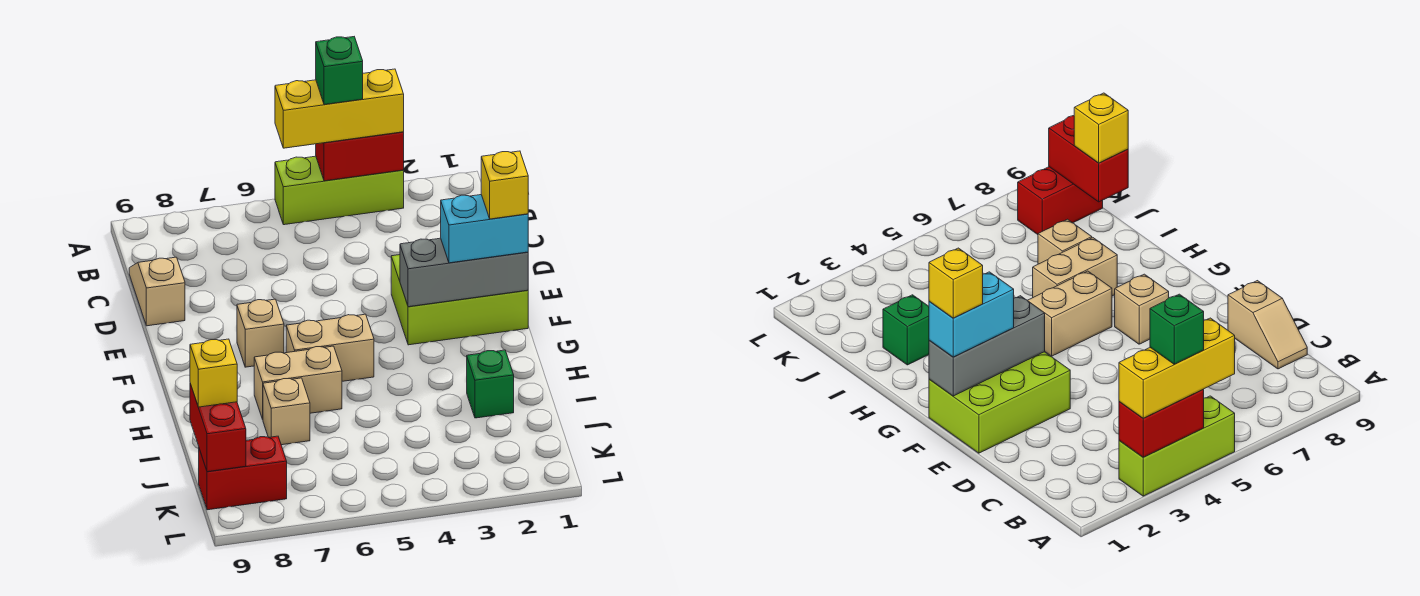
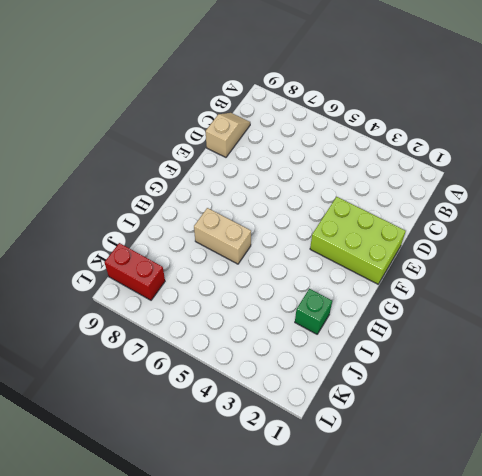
none -> lime 1x3 brick [275,156,404,225]
none -> tan 1x1 brick [237,299,284,367]
none -> tan 1x2 brick [286,314,374,381]

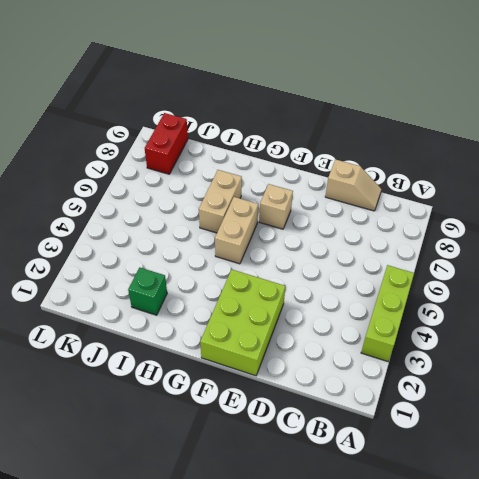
none -> tan 1x1 brick [263,378,310,445]
none -> red 1x2 brick [316,132,404,181]
none -> grey 1x3 brick [400,238,528,307]

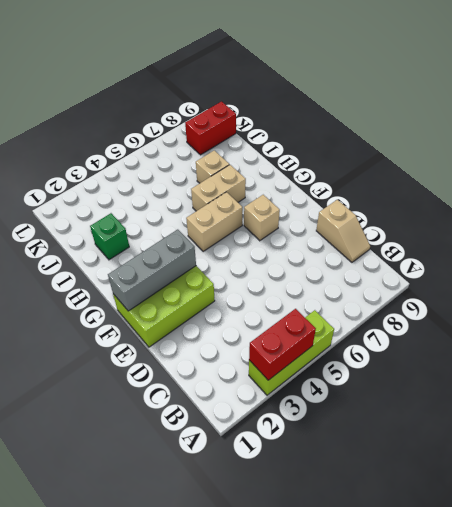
none -> red 1x2 brick [190,384,246,472]
none -> yellow 1x3 brick [275,69,404,148]
none -> cyan 1x2 brick [441,195,528,263]

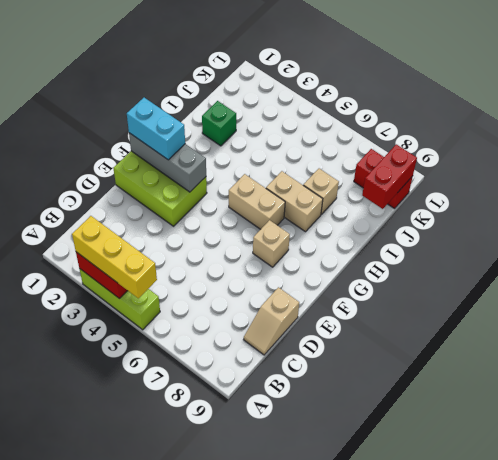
none -> yellow 1x1 brick [190,339,237,407]
none -> green 1x1 brick [316,37,363,105]
none -> yellow 1x1 brick [481,151,528,219]

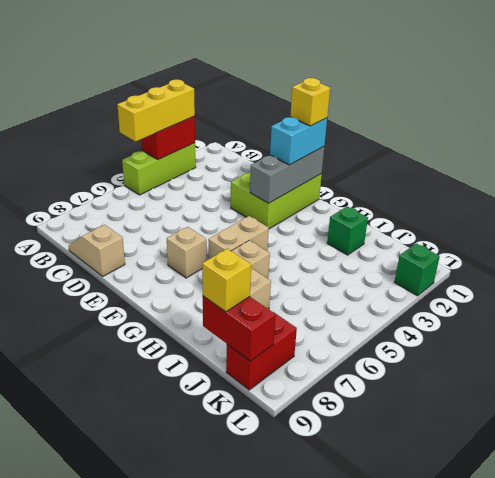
green 1x1 brick [395,243,440,296] -> green 1x1 brick moved to [316,37,363,105]

